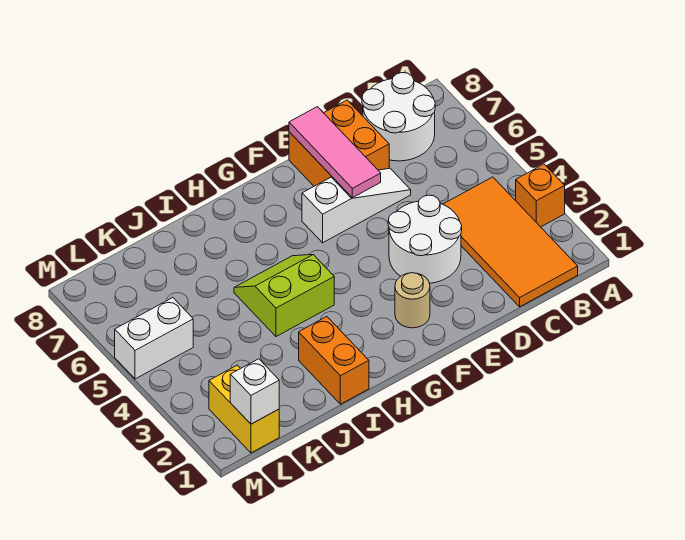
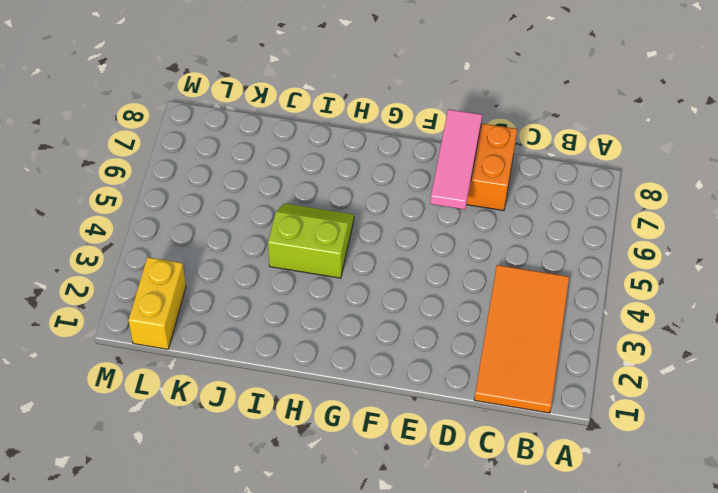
none -> orange 1x1 brick [516,164,565,227]
none -> white 2x2 round brick [362,73,435,161]
none -> white 2x2 round brick [388,195,462,283]

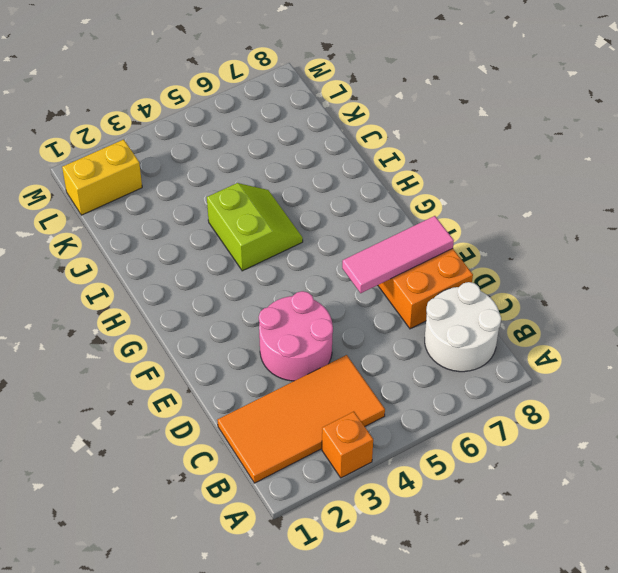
pink 2x2 round brick [259,291,333,381] -> white 2x2 round brick [388,195,462,283]
none -> white 1x3 slope [302,168,411,243]
none -> tan 1x1 round brick [395,273,430,328]
none -> orange 1x2 brick [299,317,369,404]

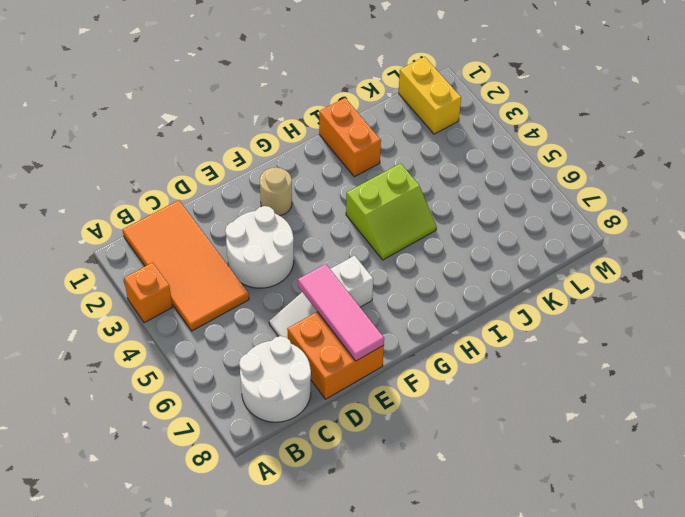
none -> white 1x2 brick [115,298,193,379]
none -> white 1x1 brick [230,359,279,424]

